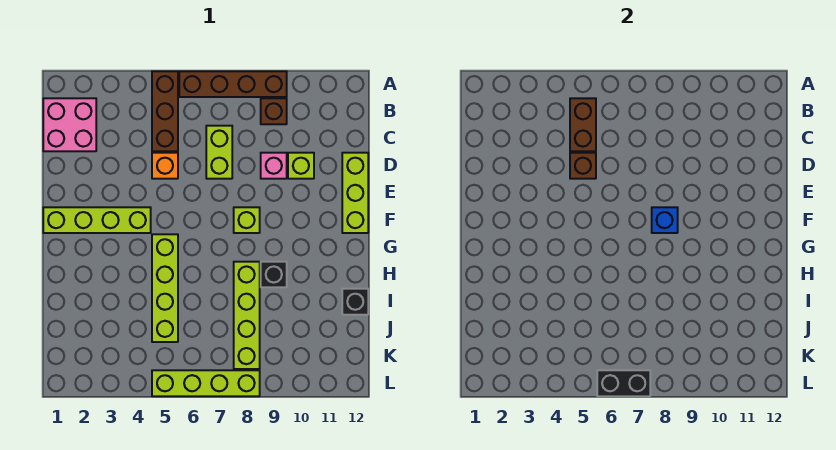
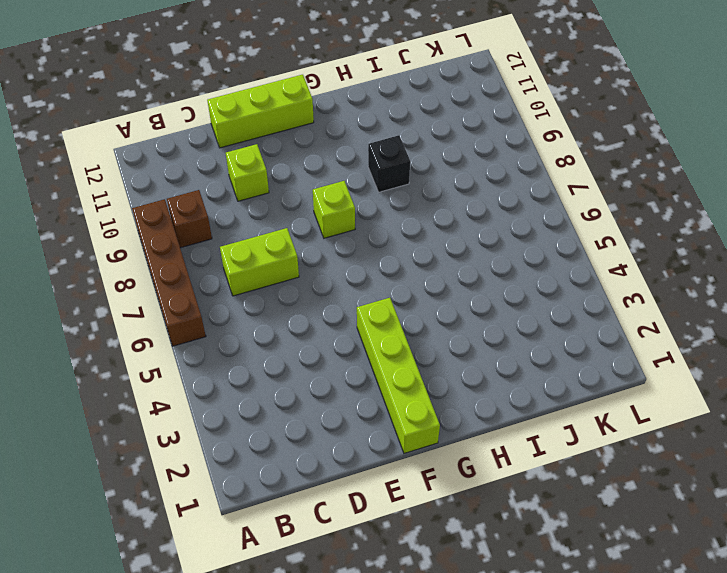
none -> brown 1x3 brick [152,71,178,151]
none -> pink 2x2 brick [43,98,96,151]
none -> orange 1x1 brick [152,153,178,179]

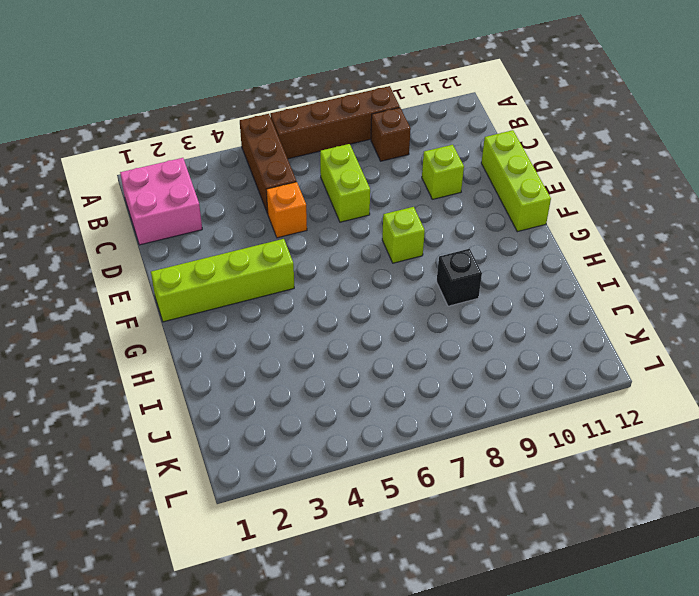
none -> pink 1x1 brick [261,153,287,179]
none -> lime 1x4 brick [152,234,178,342]
none -> lime 1x4 brick [234,262,260,369]

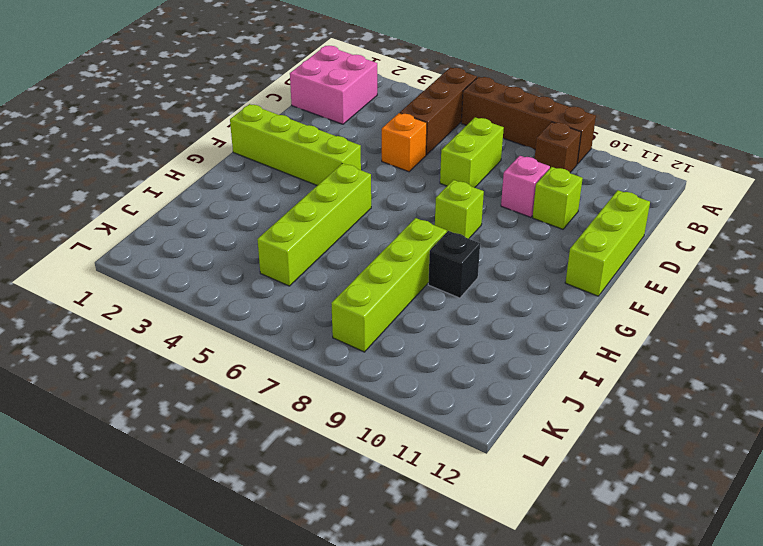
none -> black 1x1 brick [342,289,368,315]
none -> lime 1x4 brick [152,370,260,396]
none -> brown 1x2 brick [570,98,596,151]

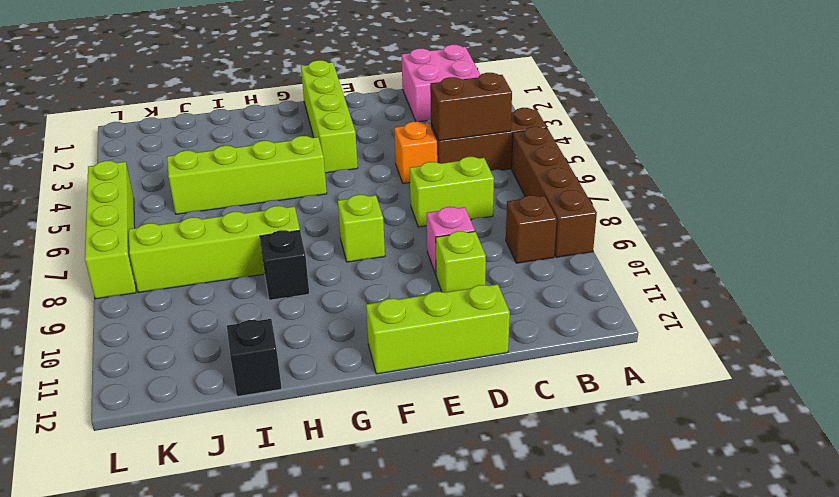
none -> brown 1x1 brick [570,153,596,179]
none -> blue 1x1 brick [652,207,678,233]
none -> black 1x2 brick [597,370,650,396]

